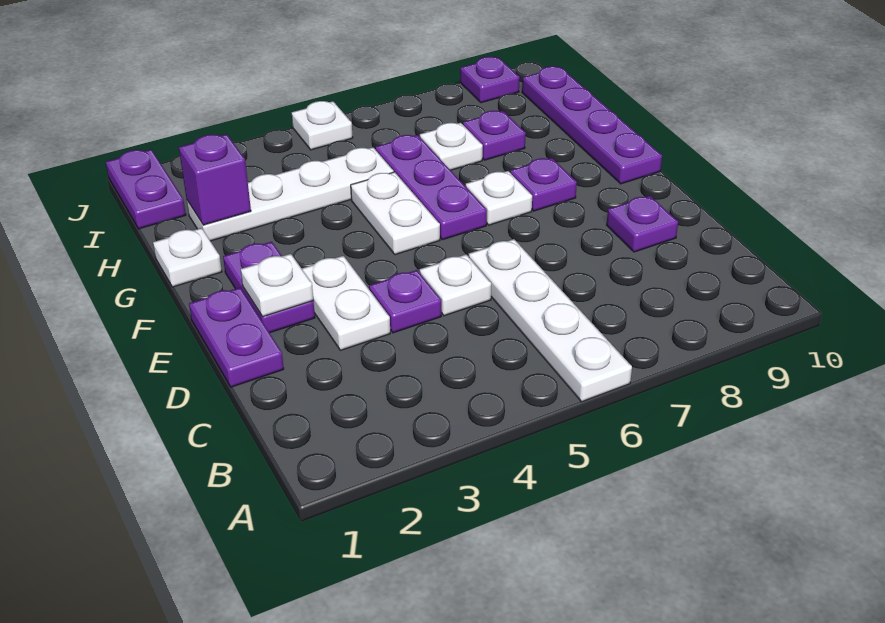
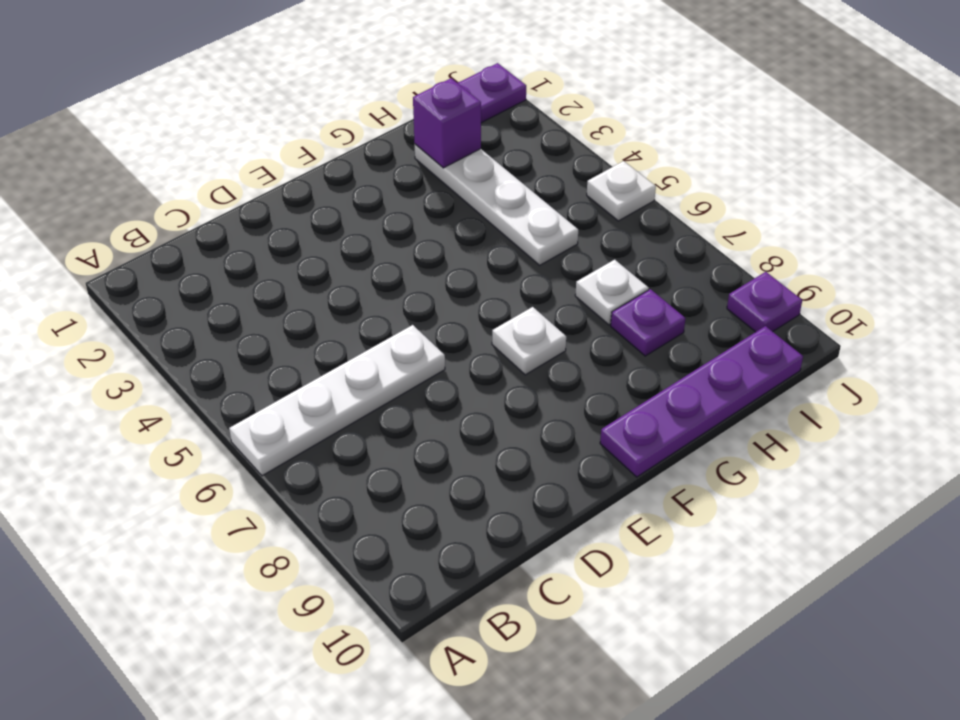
none -> purple 1x2 plate [189,288,284,387]
none -> white 1x2 plate [302,256,390,350]
none -> purple 1x1 plate [369,270,441,333]

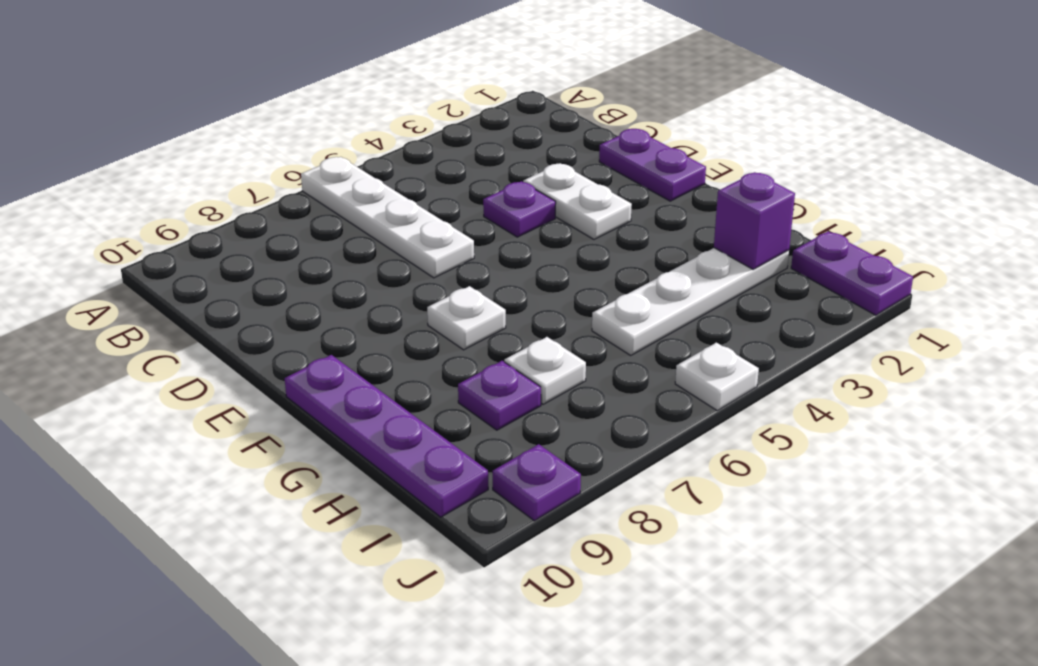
none -> white 1x1 plate [420,254,491,316]
none -> purple 1x1 plate [607,196,678,252]
none -> purple 1x2 plate [223,242,315,333]

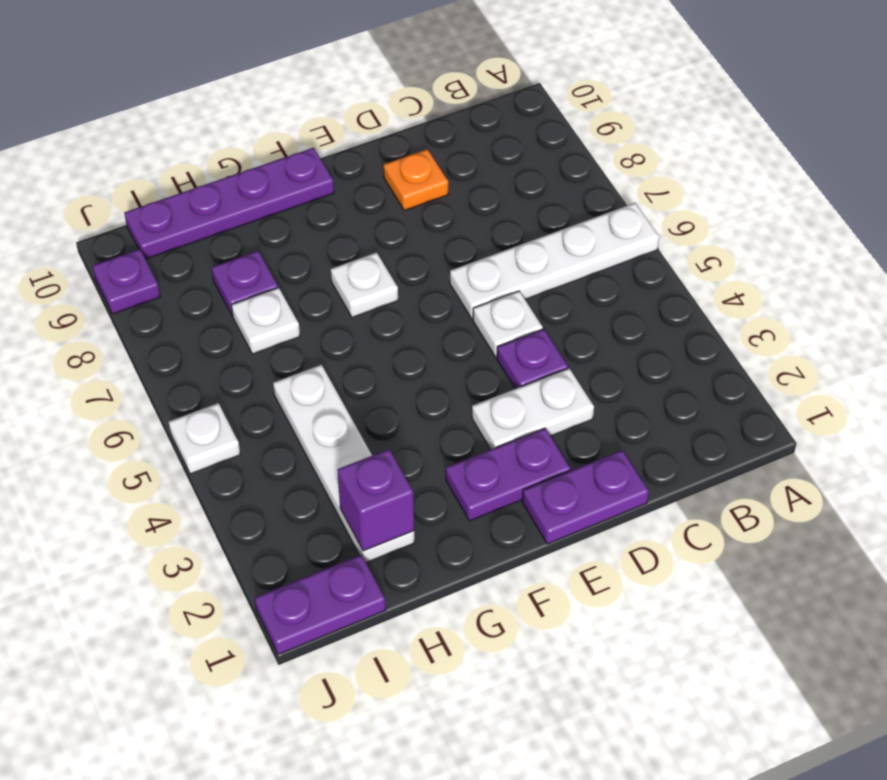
orange 1x1 plate [383,149,448,210] -> purple 1x1 plate [607,196,678,252]
none -> white 1x2 plate [351,172,440,255]
none -> purple 1x3 plate [375,135,487,240]
none -> purple 1x1 plate [510,158,577,211]

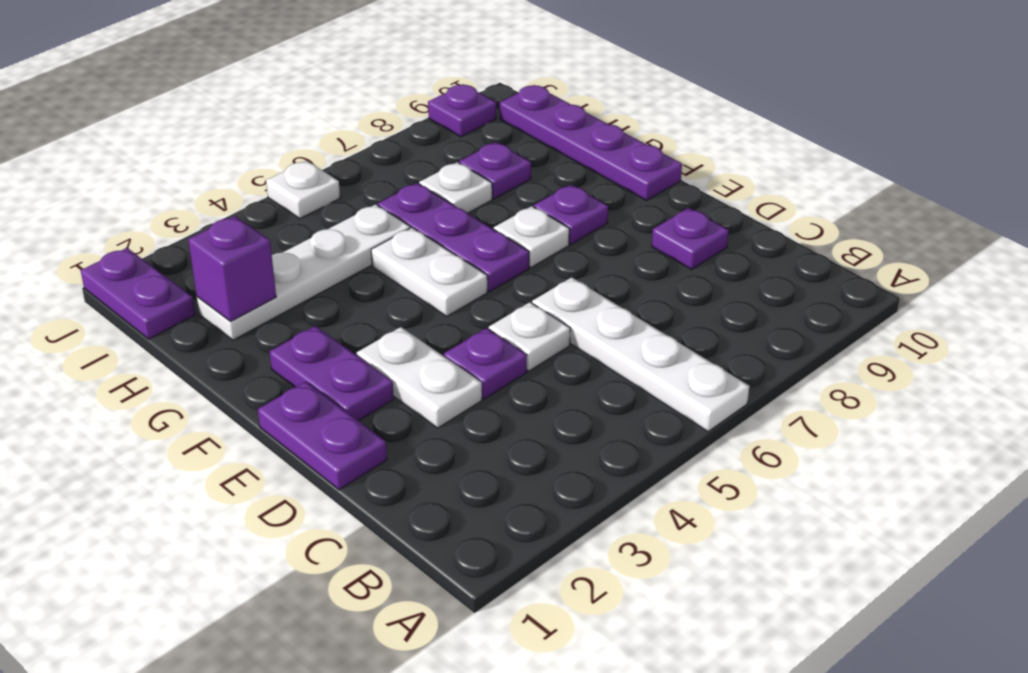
none -> white 1x1 plate [153,228,222,287]
none -> white 1x1 plate [241,254,313,317]

